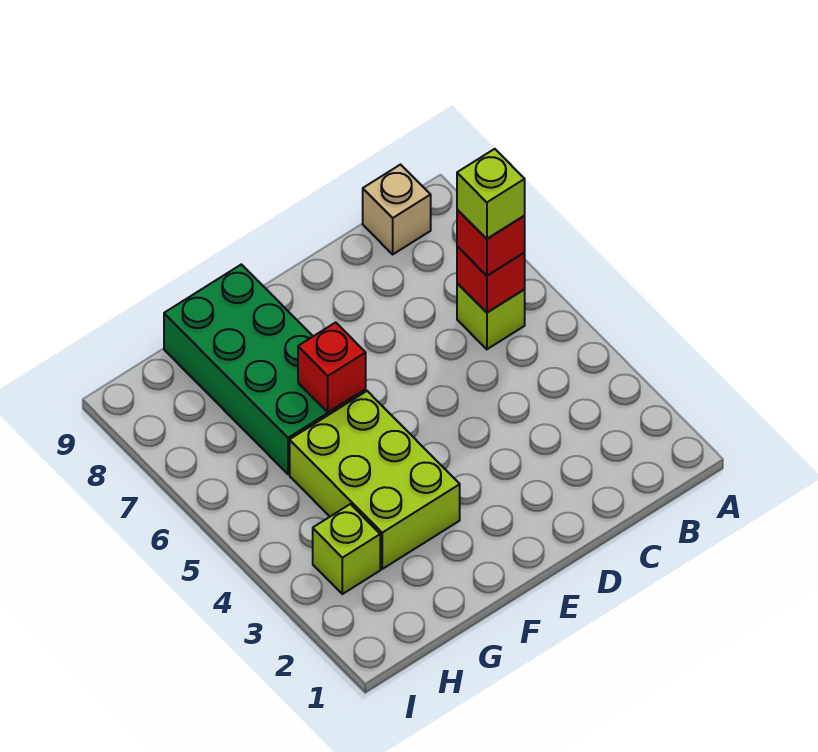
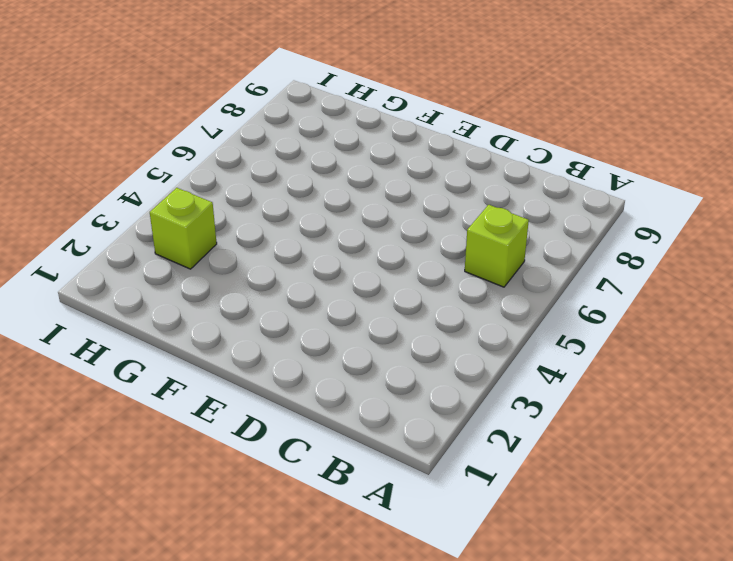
none -> tan 1x1 brick [363,165,431,254]
none -> lime 2x3 brick [290,391,460,569]

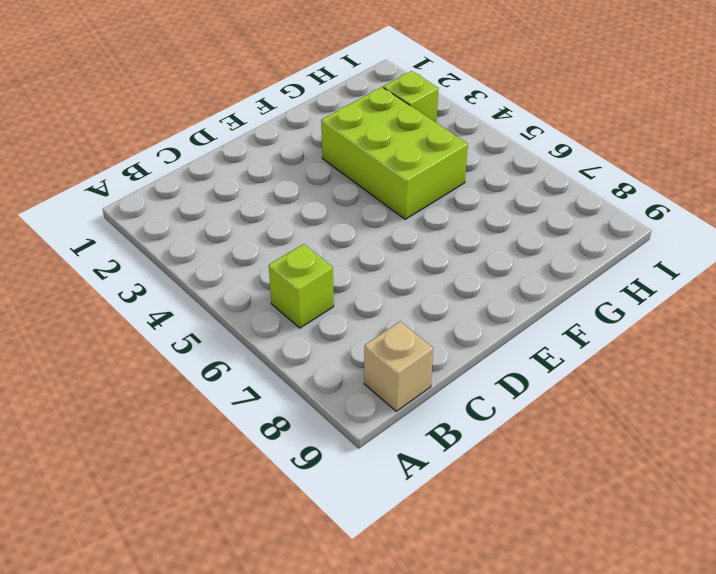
none -> green 2x4 brick [164,264,366,474]
none -> red 1x1 brick [457,246,525,312]

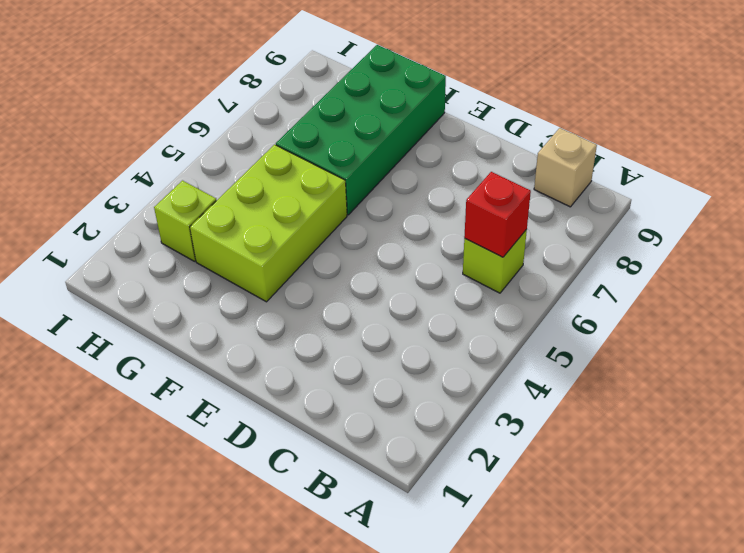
none -> red 1x1 brick [298,322,366,412]
none -> red 1x1 brick [457,210,525,276]

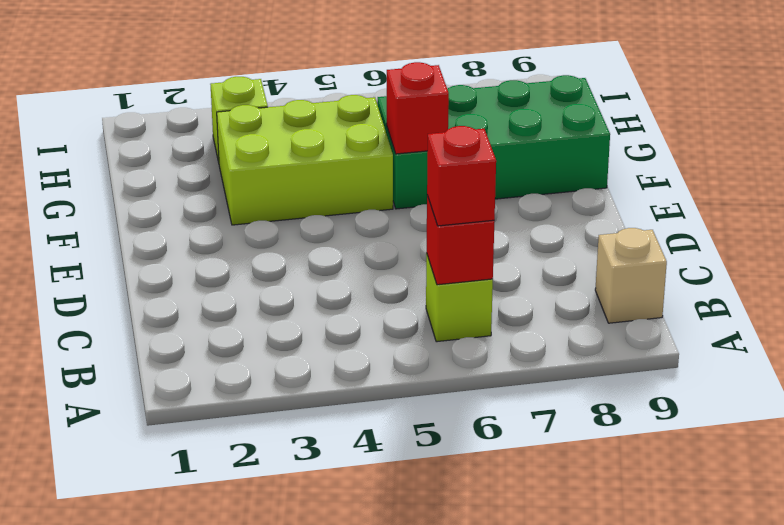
none -> lime 1x1 brick [457,149,525,239]

